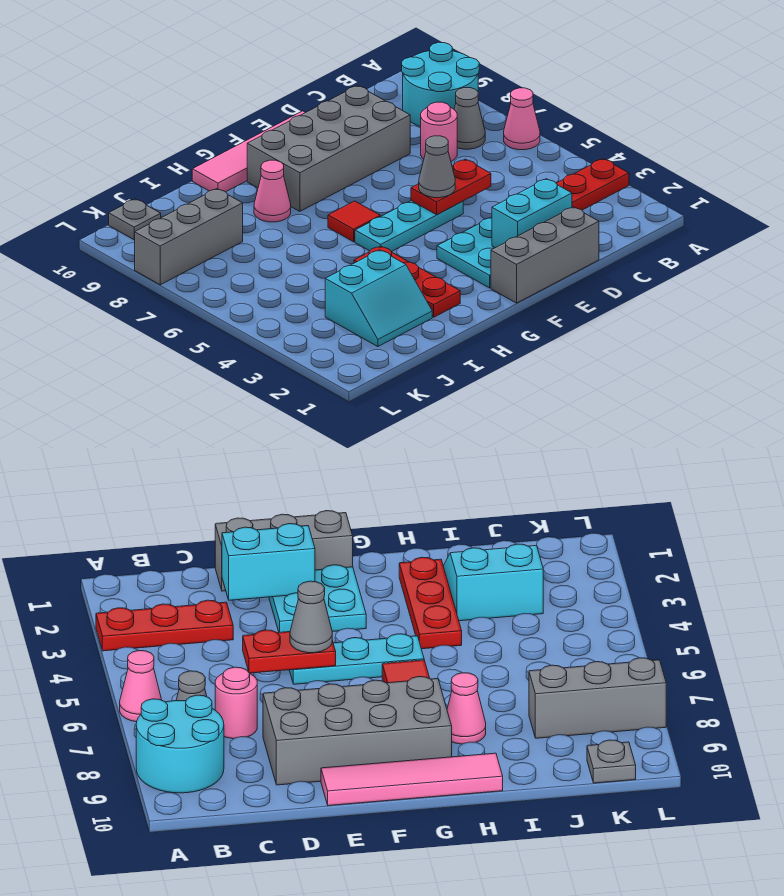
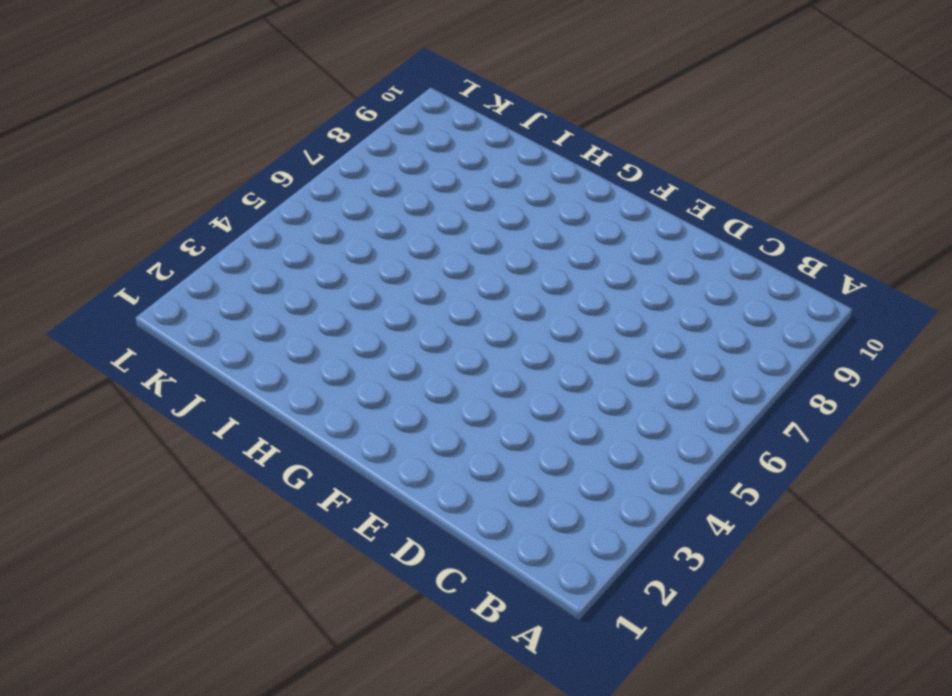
none -> red 1x3 plate [556,159,629,210]
none -> pink 1x1 cone [504,88,540,150]
none -> cyan 2x2 round brick [402,42,479,127]

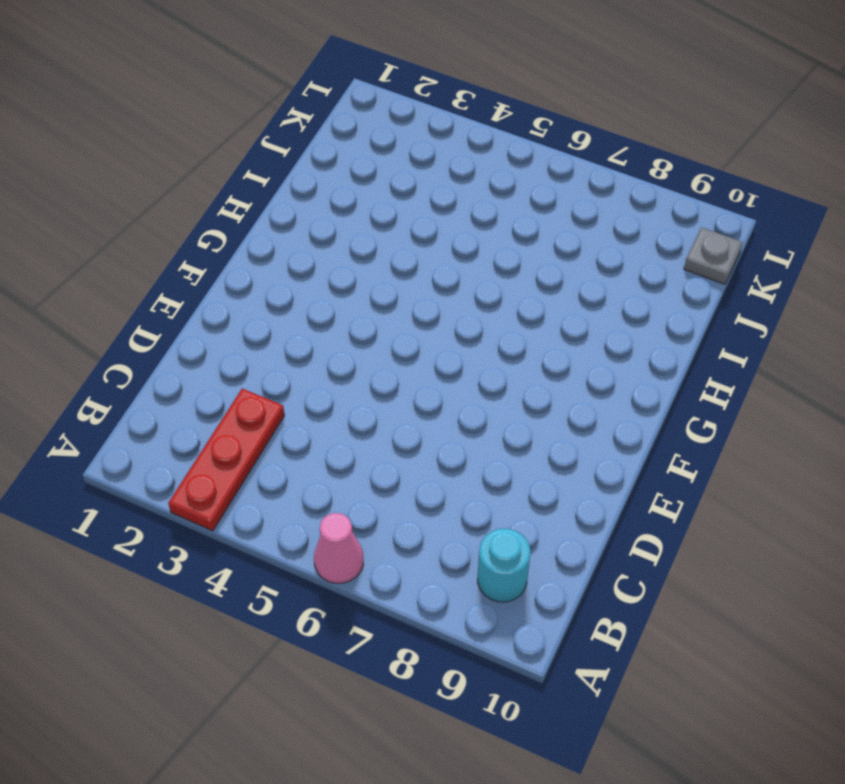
cyan 1x1 round brick [478,529,530,602] -> cyan 2x2 round brick [402,42,479,127]
none -> grey 1x1 cone [454,88,485,149]
none -> pink 1x1 round brick [421,102,457,161]
none -> grey 1x3 brick [491,207,599,303]

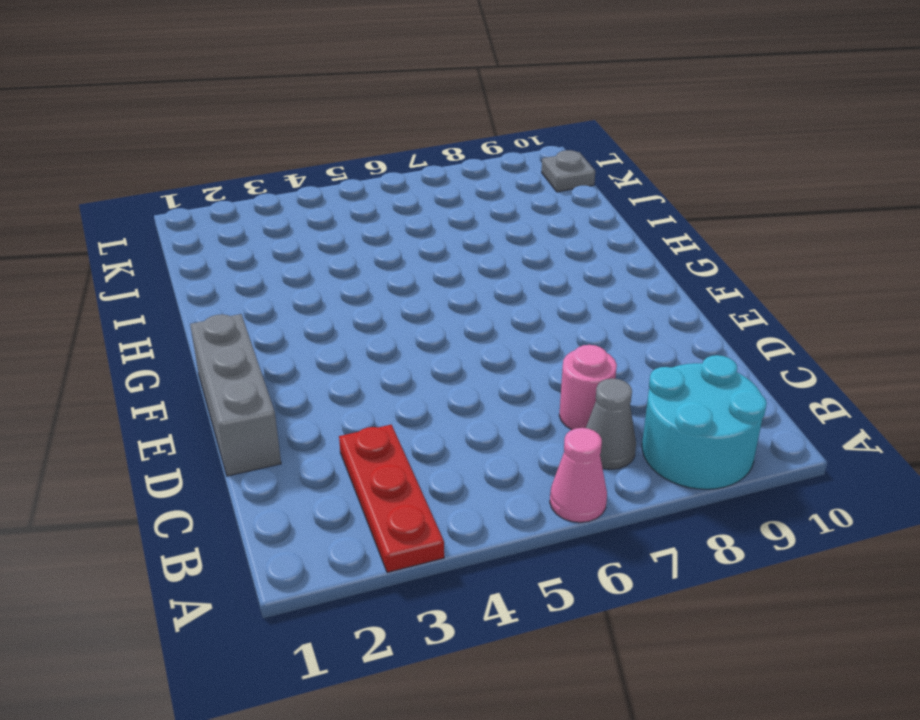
none -> grey 2x4 brick [247,85,410,211]
none -> cyan 2x2 plate [437,217,495,288]
none -> cyan 1x3 plate [355,201,463,252]

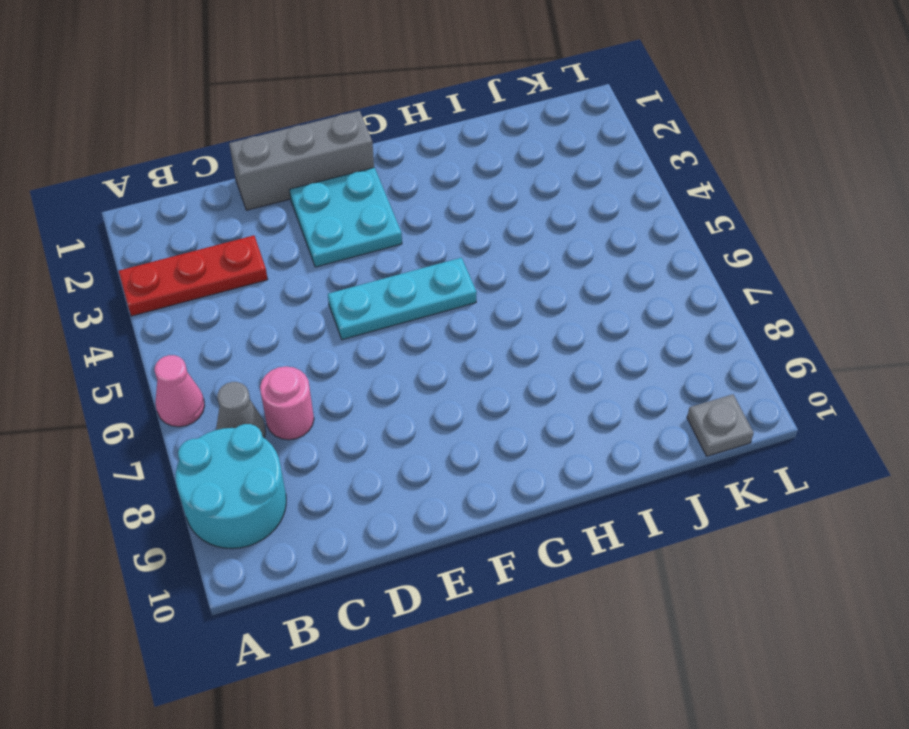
none -> grey 2x4 brick [247,85,410,211]
none -> pink 1x4 tile [192,111,305,192]
none -> red 1x1 tile [328,201,380,242]

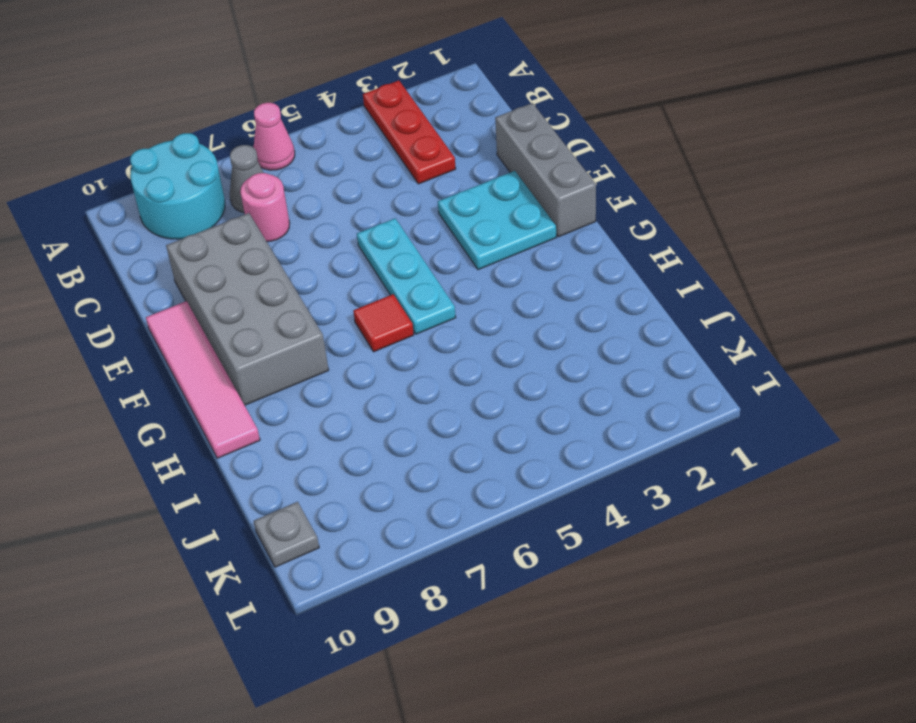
none -> red 1x3 plate [354,246,460,317]
none -> pink 1x1 cone [254,160,291,222]
none -> cyan 2x2 slope [325,250,432,347]

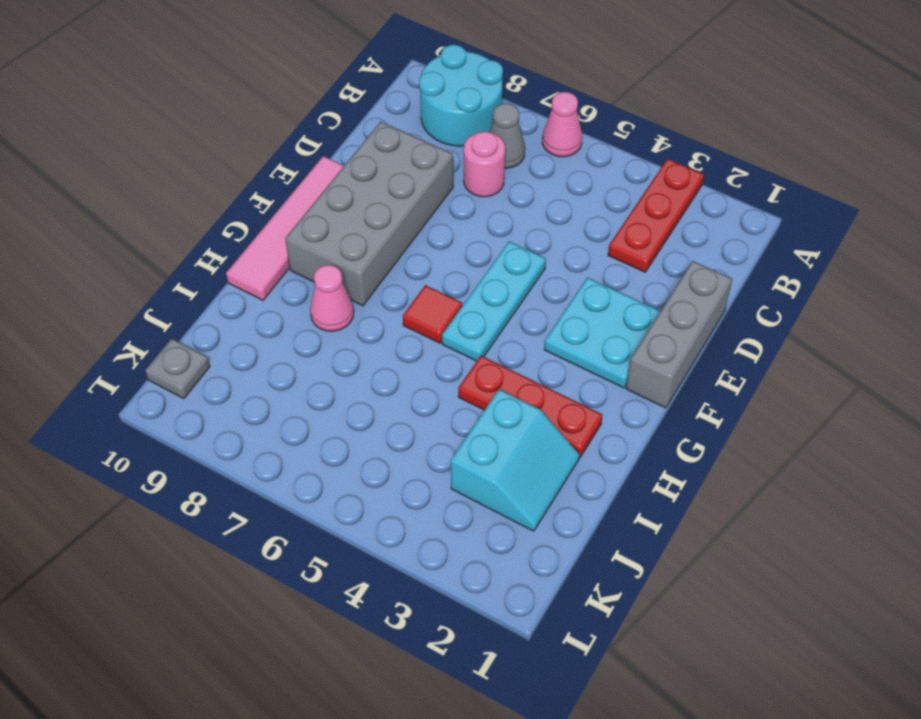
none -> grey 1x3 brick [134,189,243,285]
none -> cyan 1x2 brick [492,179,572,248]
none -> red 1x2 plate [411,159,491,215]

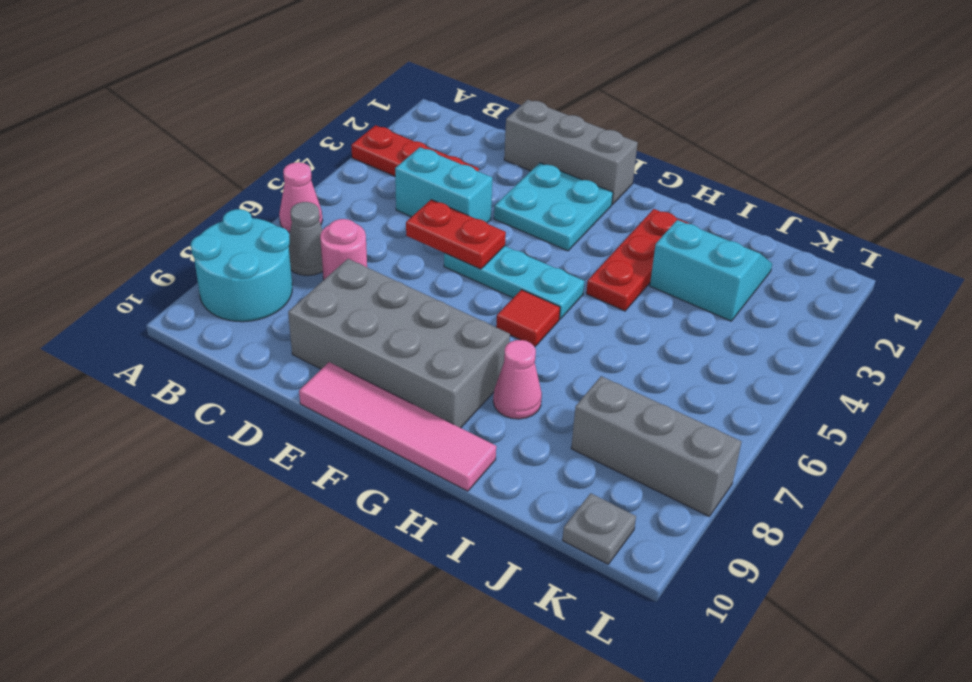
cyan 1x2 brick [395,147,492,223] -> cyan 1x2 brick moved to [492,179,572,248]
none -> grey 1x1 cone [419,136,455,198]

